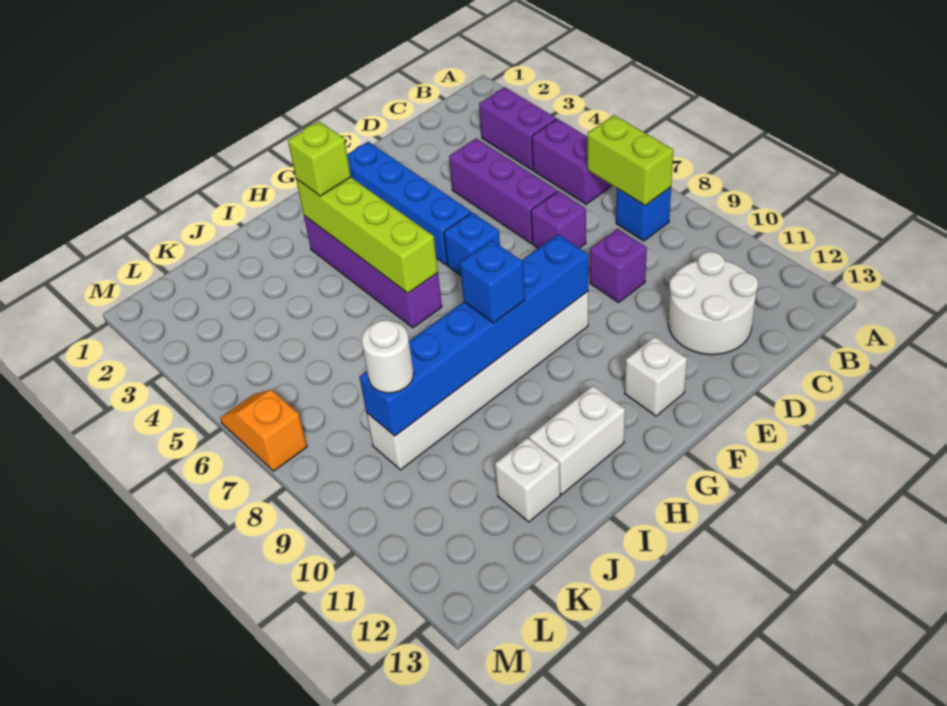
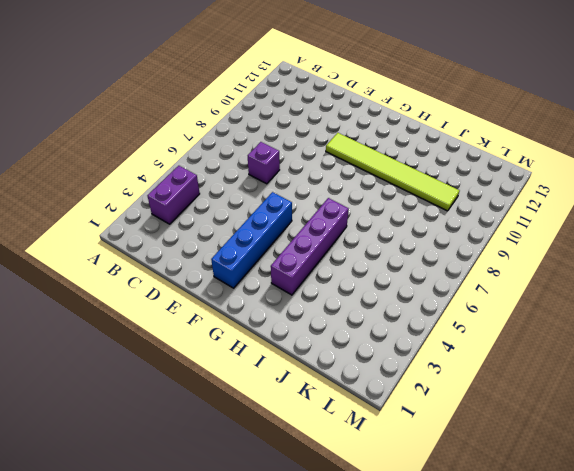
lime 1x6 tile [326,133,460,211] -> none
none -> purple 1x2 brick [532,119,611,204]
none -> blue 1x1 brick [616,187,671,241]
none -> white 2x2 round brick [668,252,758,355]

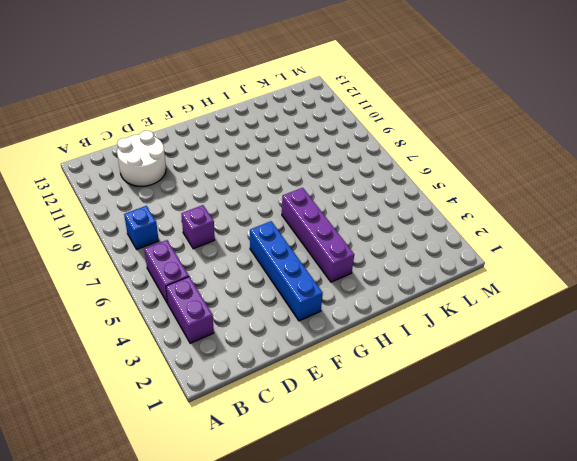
none -> purple 1x3 brick [449,139,557,243]
none -> purple 1x1 brick [590,229,647,303]
none -> blue 1x1 brick [444,212,500,276]

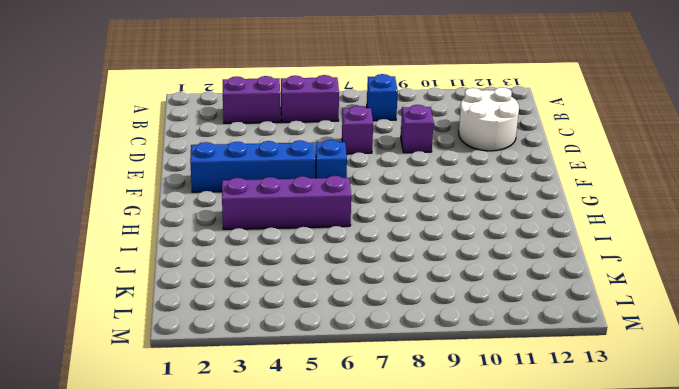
none -> purple 1x3 brick [449,139,557,243]
none -> white 1x6 brick [366,292,588,470]
none -> white 1x1 brick [625,336,687,416]

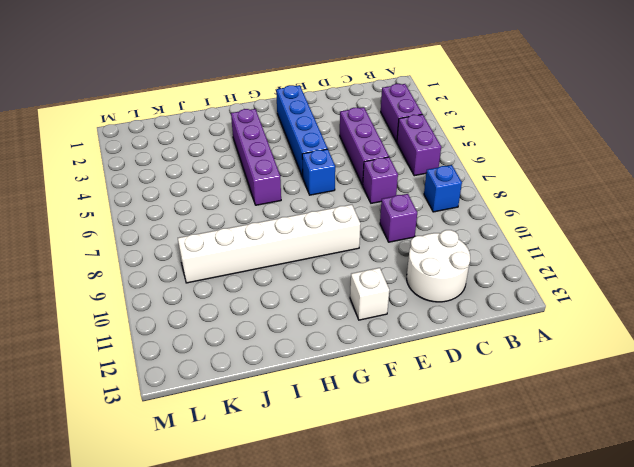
none -> white 1x2 brick [529,386,625,494]
none -> white 1x1 brick [495,438,560,522]
none -> orange 1x2 slope [220,390,307,471]

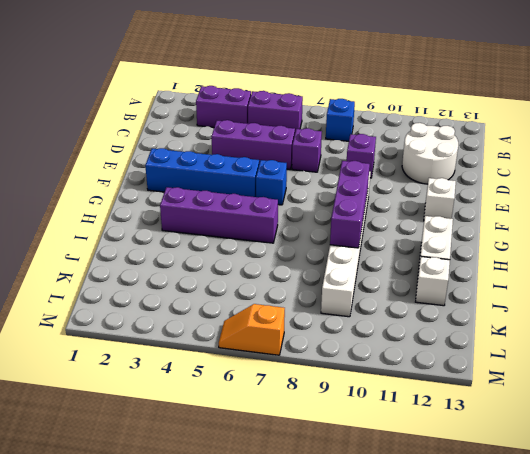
purple 1x3 brick [330,161,370,248] -> blue 1x6 brick [360,234,588,436]
none -> lime 1x2 brick [587,115,673,206]
none -> lime 1x4 brick [296,177,438,293]
none -> lime 1x1 brick [288,121,351,196]

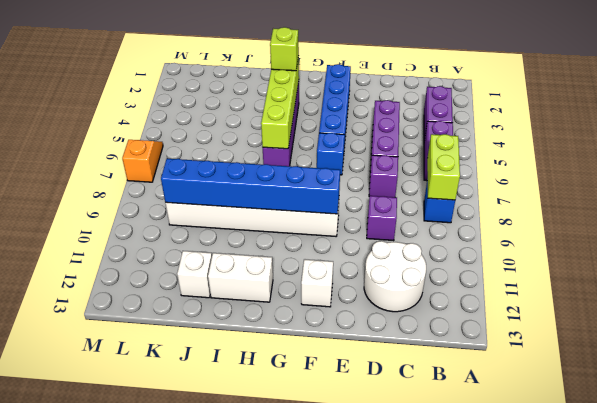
none -> blue 1x1 brick [460,241,525,323]
none -> white 1x1 round brick [362,320,414,393]

